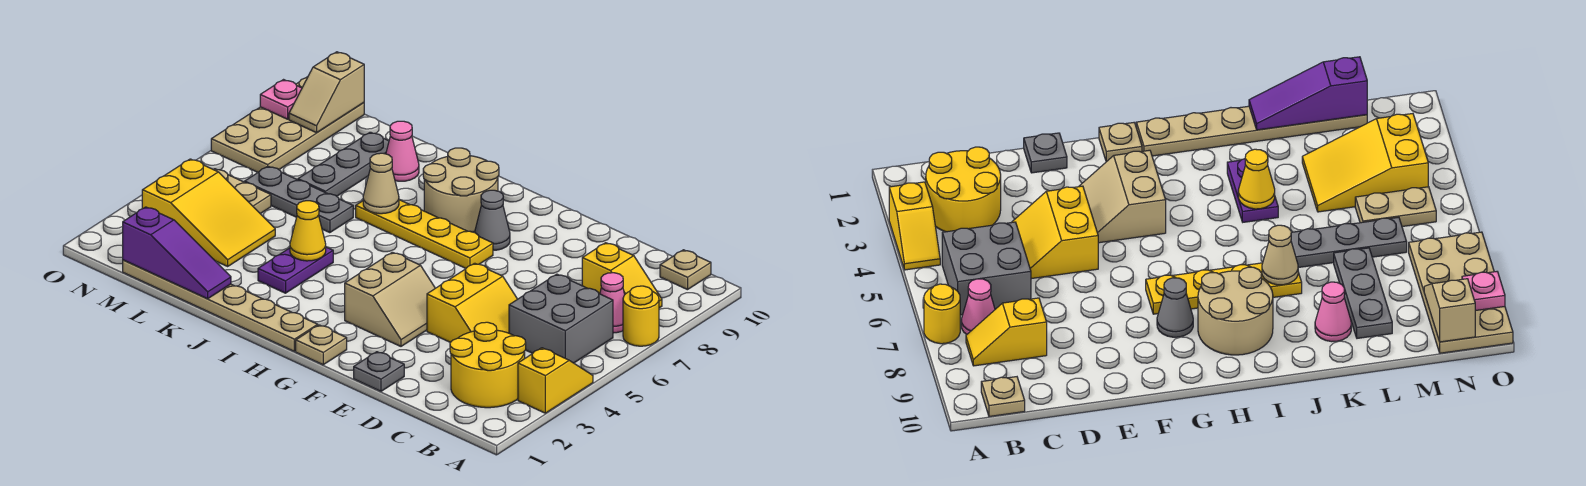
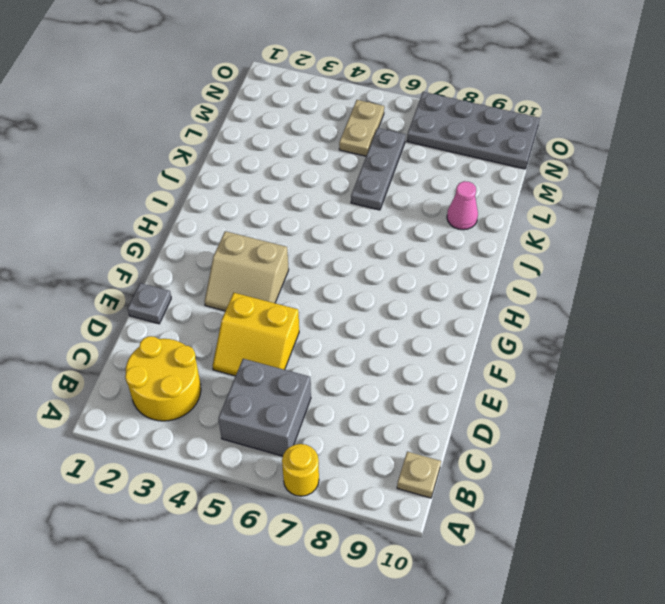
grey 2x4 plate [407,92,540,169] -> tan 2x4 plate [211,77,364,172]
none -> yellow 1x2 slope [518,348,593,413]
none -> pink 1x1 cone [600,273,625,333]
none -> yellow 1x2 slope [582,243,662,308]

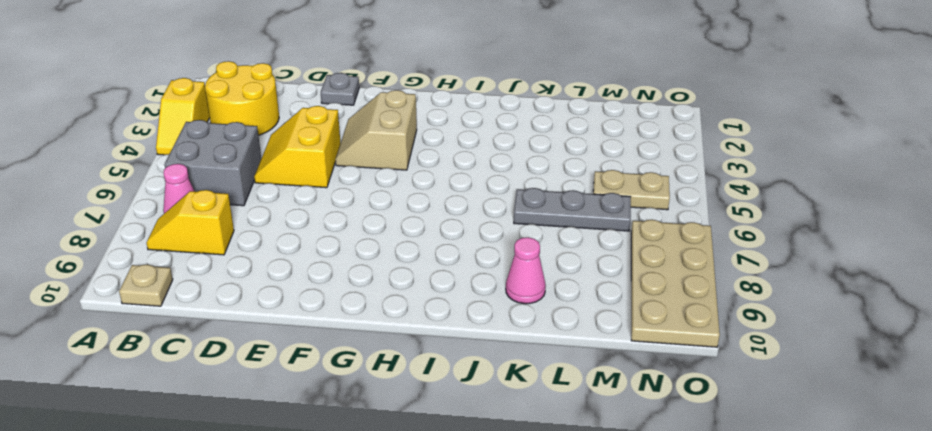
none -> yellow 1x1 round brick [623,286,659,346]
none -> tan 1x1 plate [296,325,347,365]
none -> yellow 1x4 plate [356,200,493,268]

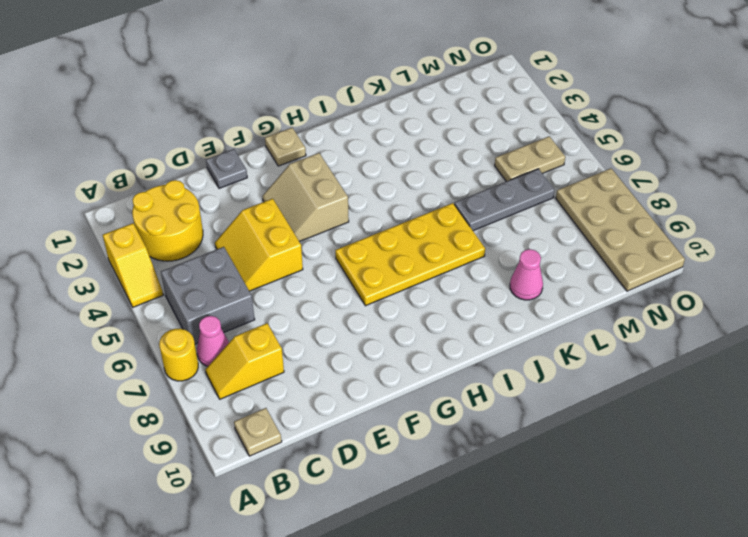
yellow 2x4 plate [335,203,485,306] -> yellow 1x4 plate [356,200,493,268]
none -> grey 1x1 cone [475,190,510,250]
none -> tan 1x6 plate [123,260,318,351]
none -> tan 2x2 round brick [423,148,499,232]

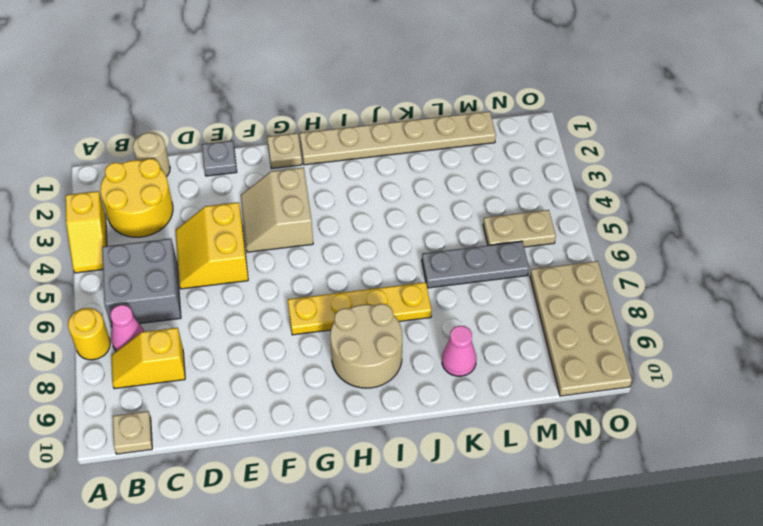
tan 1x1 round brick [133,133,170,177] -> none
none -> grey 1x1 cone [475,190,510,250]
none -> purple 1x2 plate [258,247,333,293]
none -> yellow 2x3 slope [142,159,275,266]

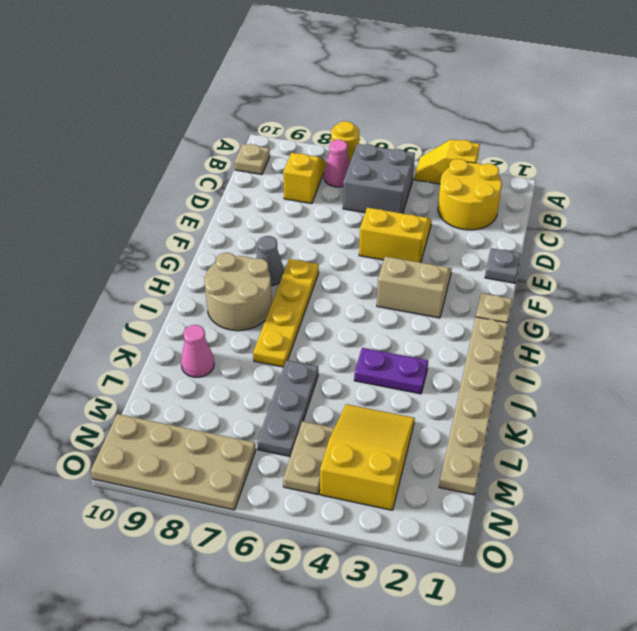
none -> grey 1x3 plate [298,132,389,196]
none -> yellow 1x1 cone [290,201,326,261]
none -> tan 1x1 cone [363,153,399,214]

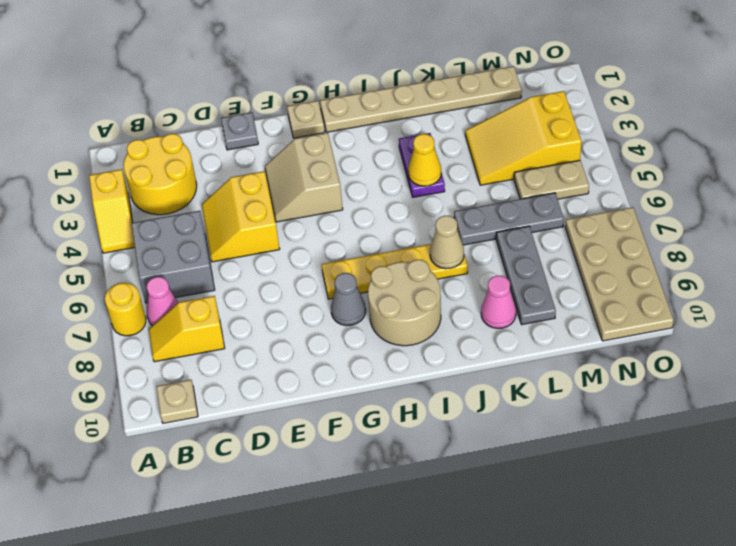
none -> purple 1x3 slope [123,207,231,299]
none -> tan 1x2 slope [289,52,364,133]
none -> pink 1x1 plate [260,80,302,119]

